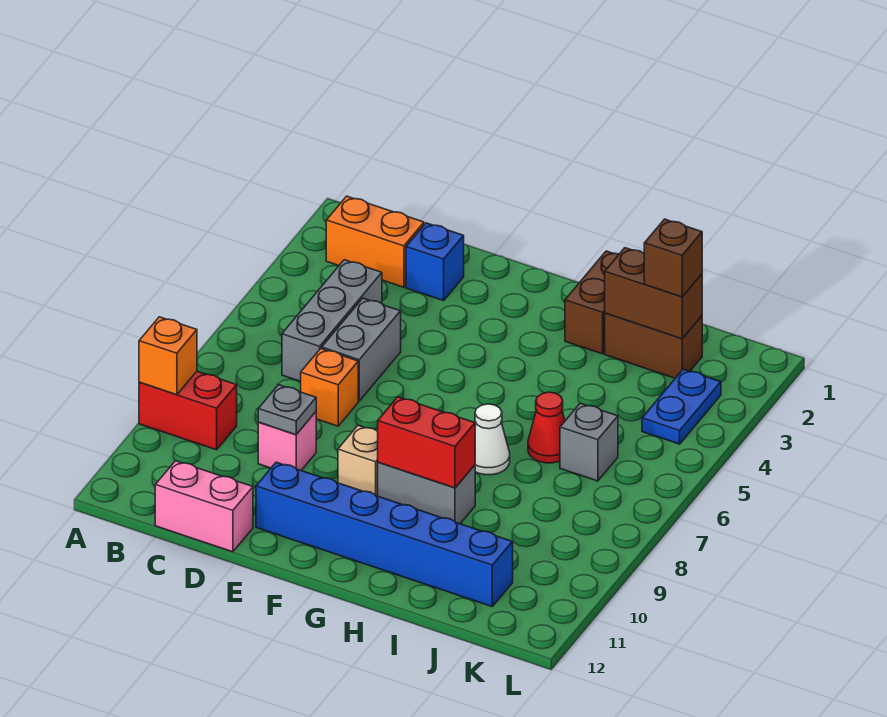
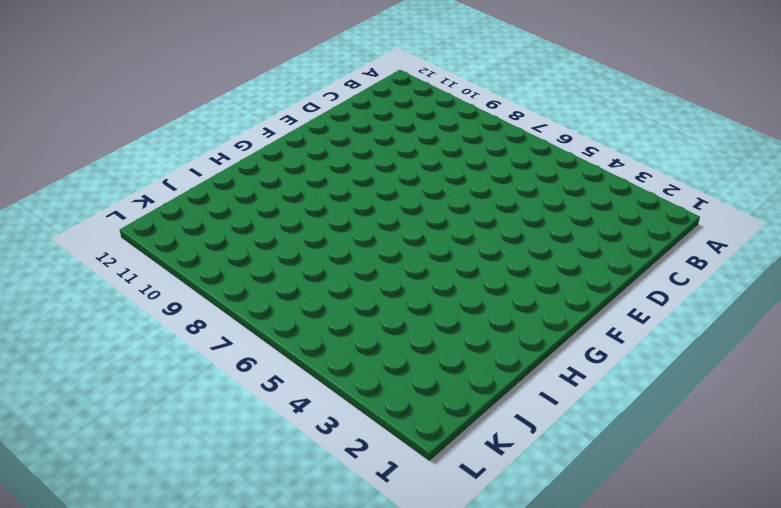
none -> red 1x2 brick [139,371,237,450]
none -> orange 1x2 brick [326,196,424,287]
none -> grey 1x3 brick [282,260,382,382]

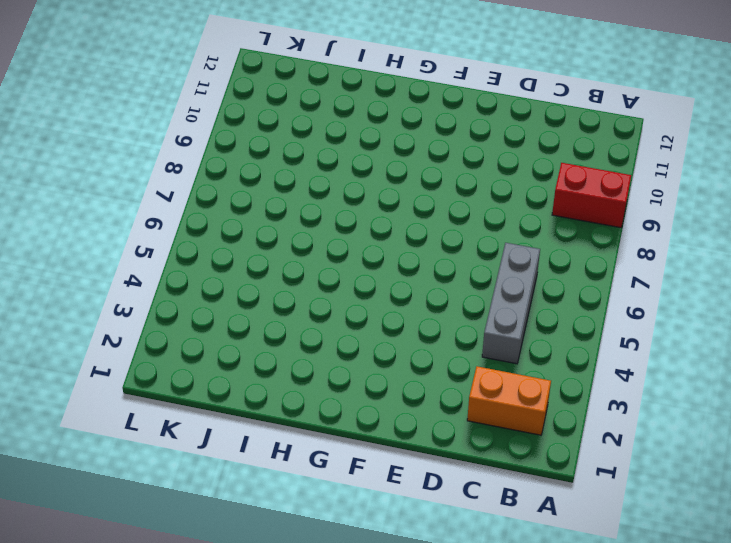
none -> pink 1x2 brick [155,461,253,552]
none -> blue 1x1 brick [406,223,464,301]
none -> grey 1x2 brick [322,298,401,401]

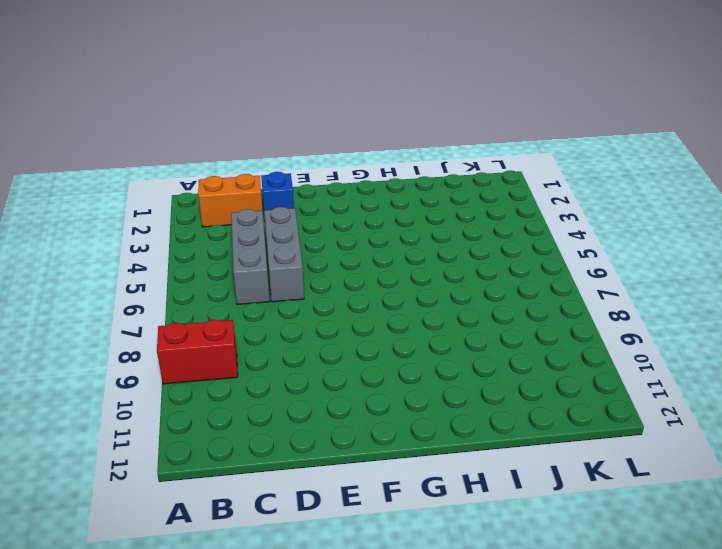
grey 1x3 brick [264,207,304,302] -> grey 1x2 brick [322,298,401,401]
none -> pink 1x2 brick [155,461,253,552]
none -> orange 1x1 brick [301,349,358,426]
none -> pink 1x1 brick [258,412,316,470]

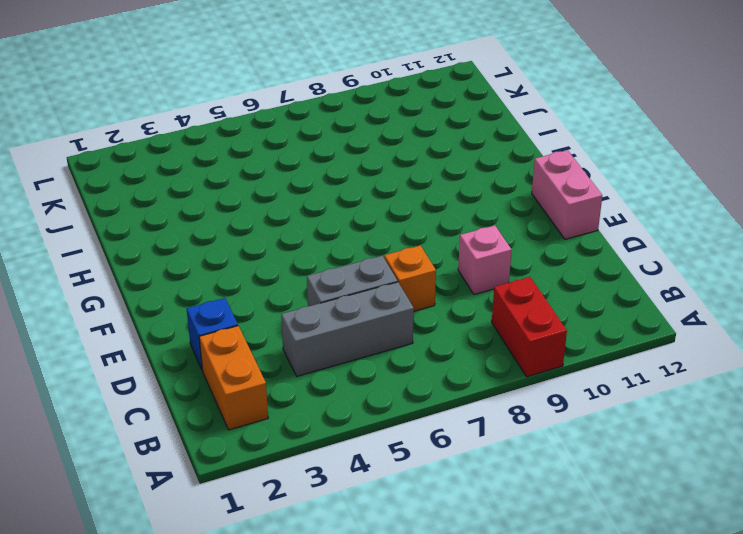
pink 1x2 brick [532,150,602,239] -> pink 1x2 brick moved to [155,461,253,552]
none -> blue 1x6 brick [256,462,513,606]
none -> tan 1x1 brick [338,425,378,496]
none -> grey 1x2 brick [378,462,475,524]

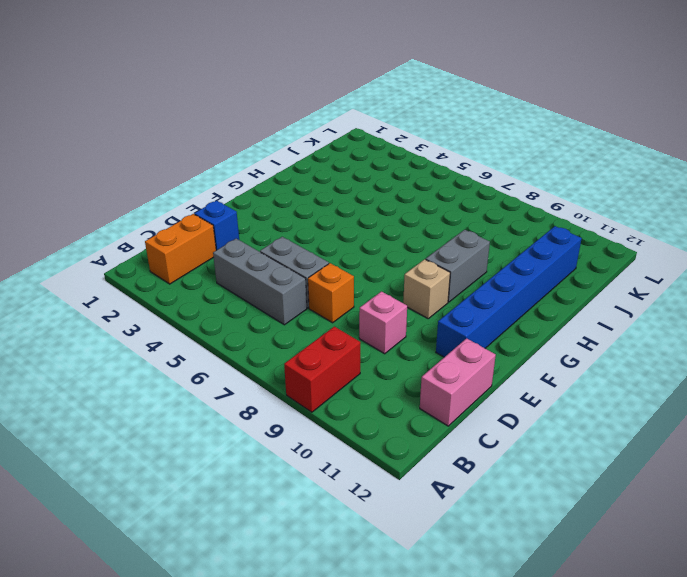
none -> brown 1x2 brick [565,251,619,354]
none -> white 1x1 cone [475,404,510,475]
none -> brown 1x2 brick [605,313,702,378]

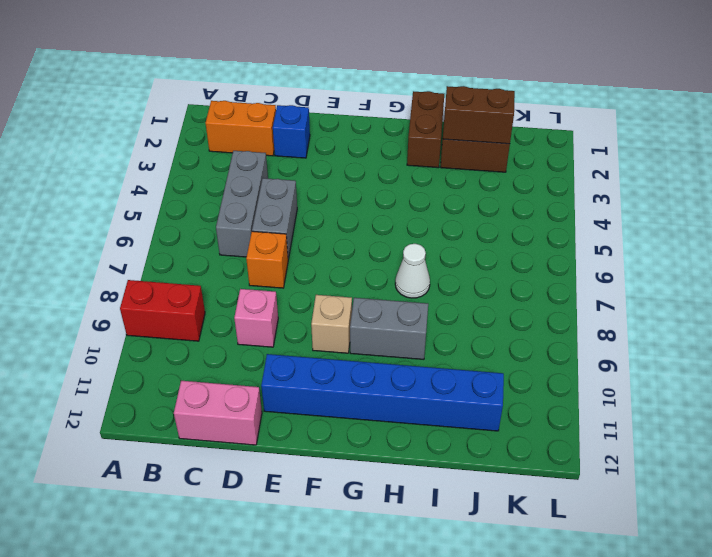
none -> red 1x1 cone [528,392,565,463]
none -> grey 1x1 brick [560,403,618,481]
none -> blue 1x2 plate [642,369,721,444]

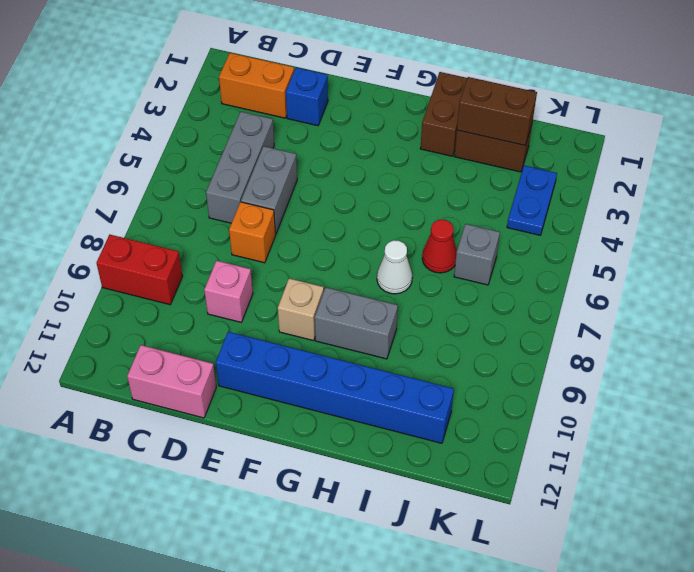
none -> orange 1x1 brick [139,317,197,395]
none -> grey 1x1 plate [258,385,316,435]
none -> red 1x2 brick [378,397,475,488]

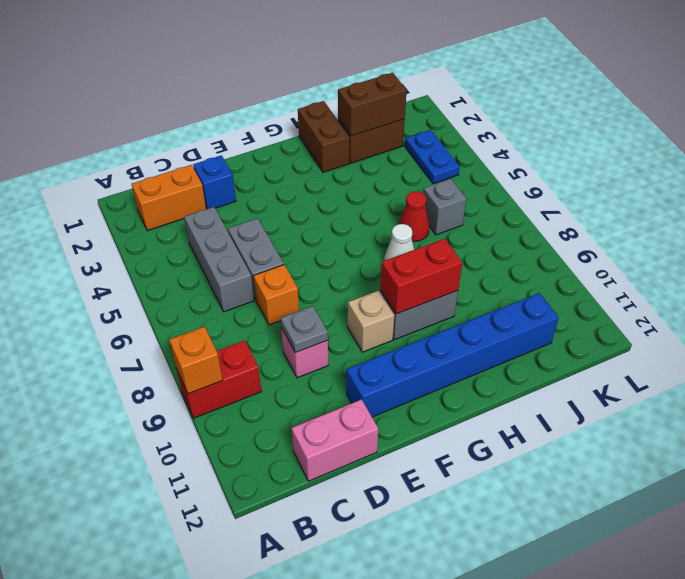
none -> brown 1x1 brick [644,219,702,297]

